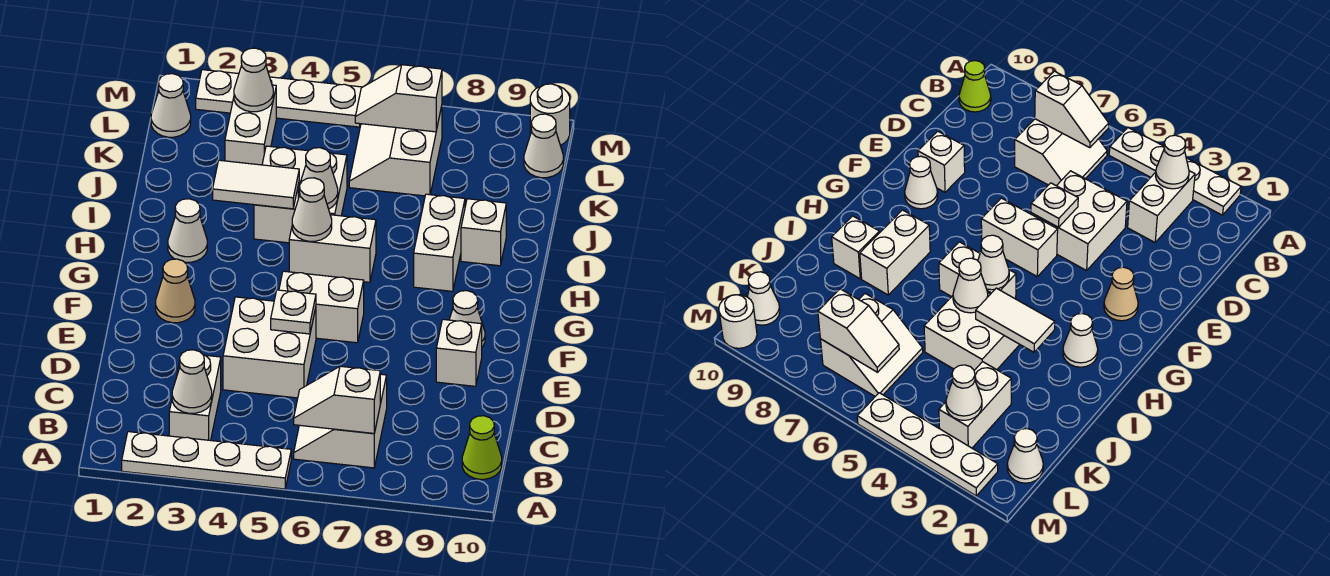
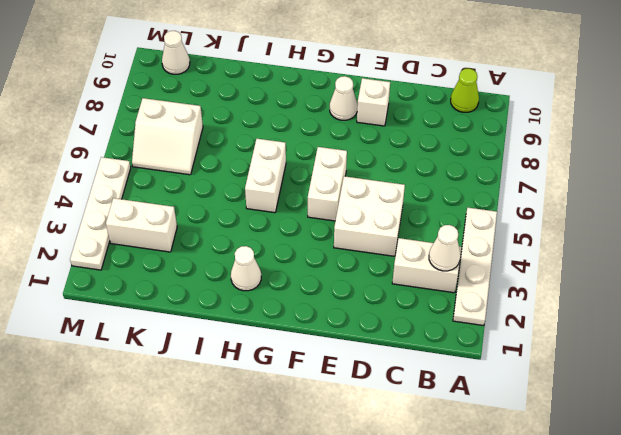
none -> white 2x2 slope [294,374,387,468]
none -> tan 1x1 cone [156,259,195,323]
none -> white 1x2 brick [414,194,465,291]

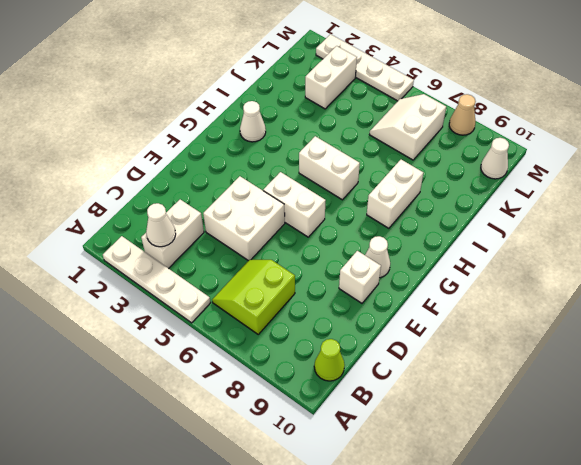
lime 2x2 slope [212,260,295,334] -> white 2x2 slope [294,374,387,468]
tan 1x1 cone [449,94,476,135] -> tan 1x1 cone moved to [156,259,195,323]
none -> white 2x2 brick [254,146,347,243]
none -> white 1x1 brick [461,199,506,266]
none -> white 1x1 cone [151,74,191,137]

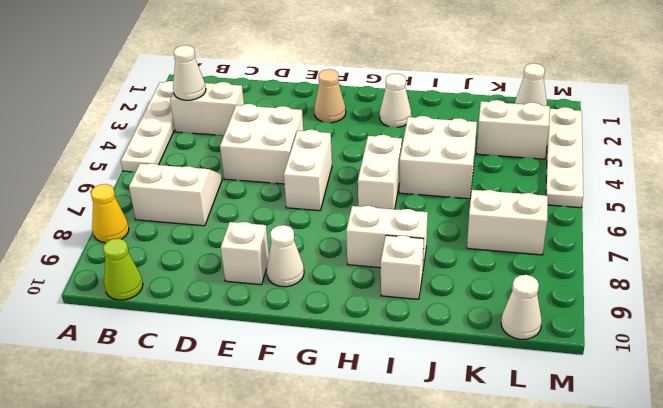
yellow 1x1 cone [91,184,129,243] -> none
none -> white 1x1 round brick [530,84,570,145]
none -> white 1x2 slope [294,366,380,433]
none -> white 1x1 plate [271,290,316,334]

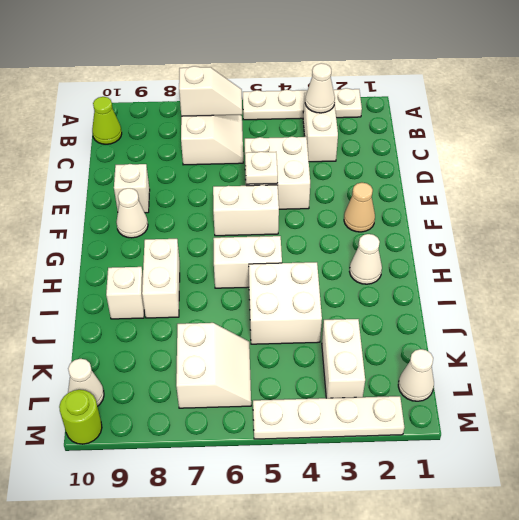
lime 1x1 round brick [59,390,102,444] -> white 1x1 round brick [530,84,570,145]
none -> white 1x1 cone [292,178,332,241]
none -> white 1x2 tile [213,160,299,209]
none -> white 1x1 cone [298,148,338,209]

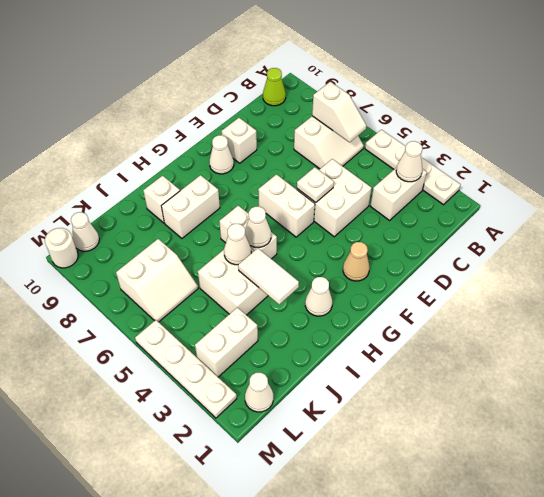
none -> white 1x1 cone [234,48,273,112]
none -> white 1x2 slope [355,65,442,132]

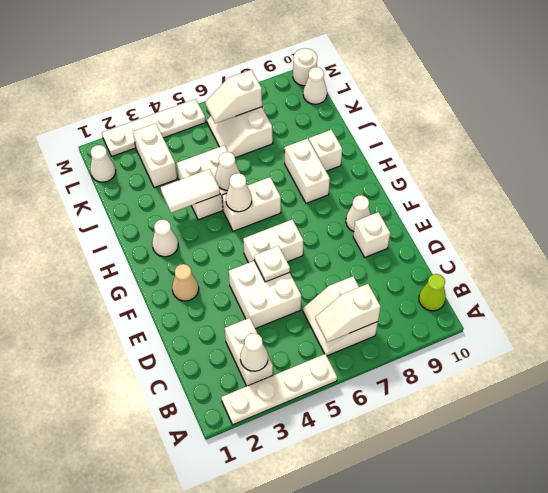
none -> white 1x1 cone [234,48,273,112]

